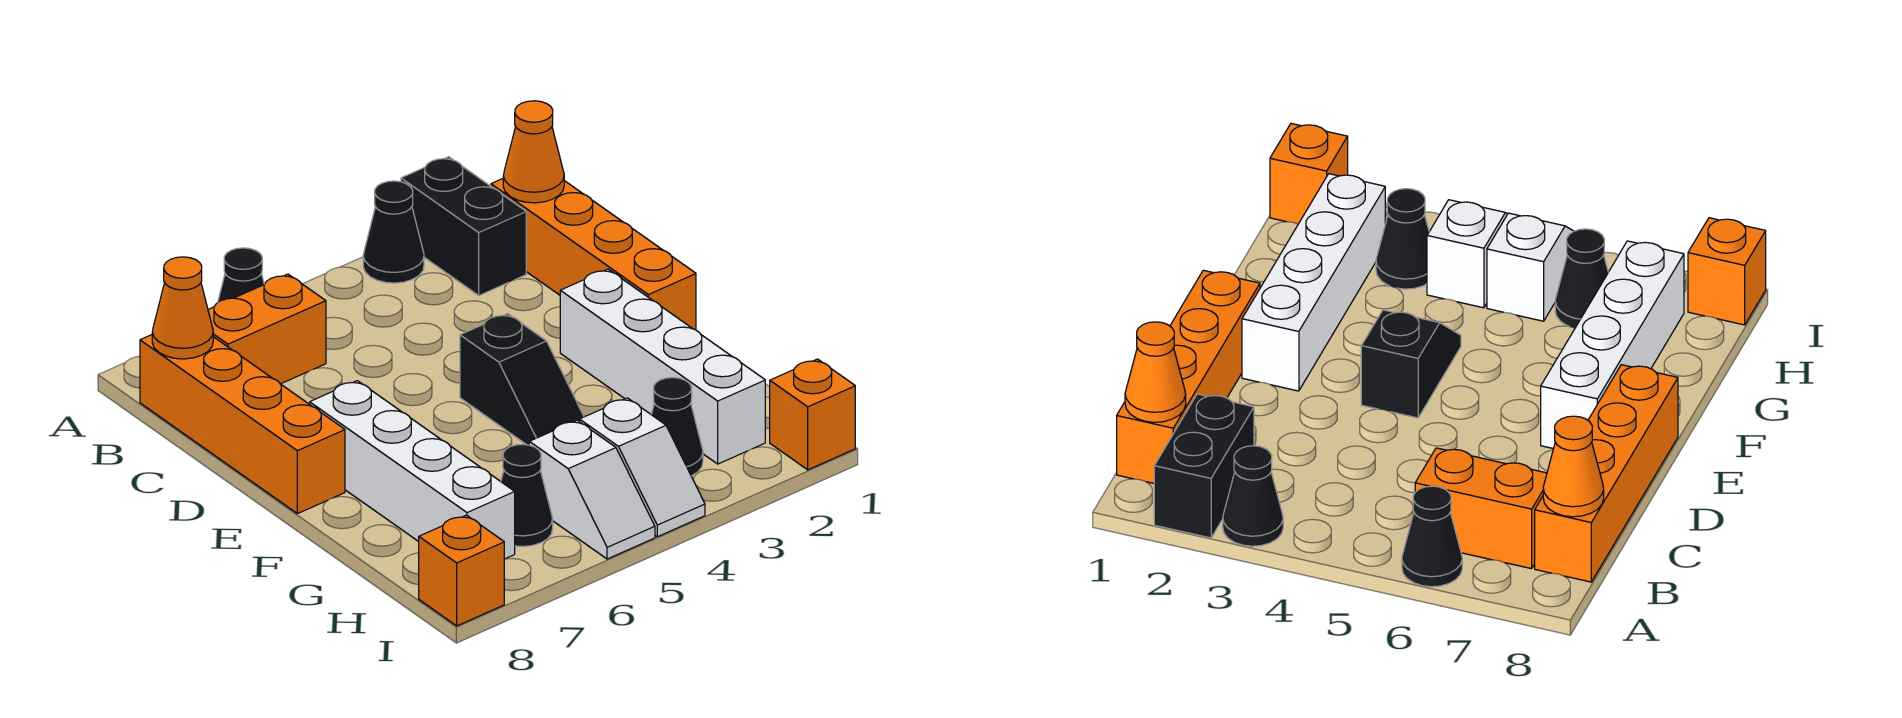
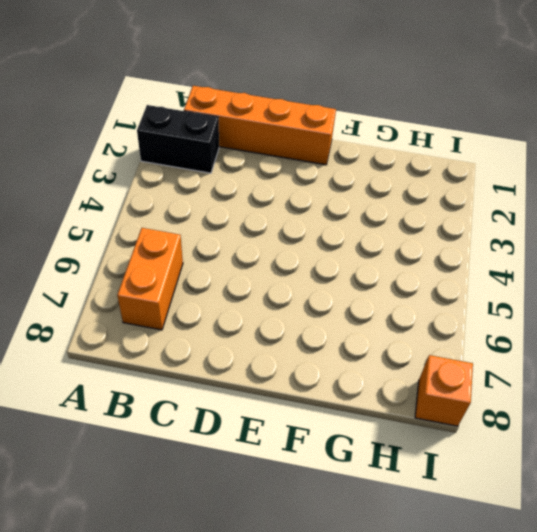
none -> black 1x1 cone [363,181,424,283]
none -> black 1x1 cone [218,248,264,302]
none -> orange 1x4 brick [140,335,345,514]

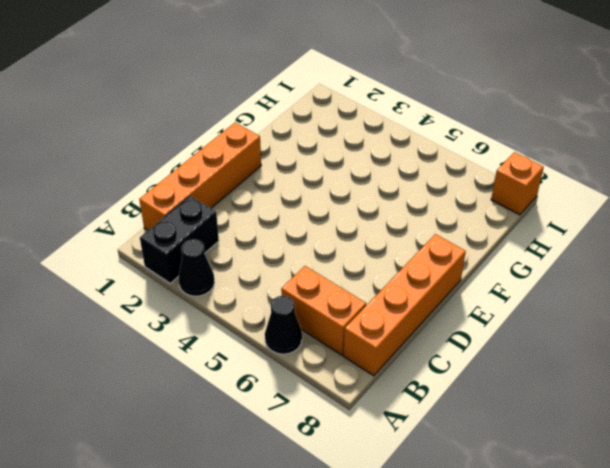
none -> white 1x4 brick [560,269,765,464]
none -> black 1x2 slope [460,314,584,445]
none -> white 1x4 brick [310,381,515,559]

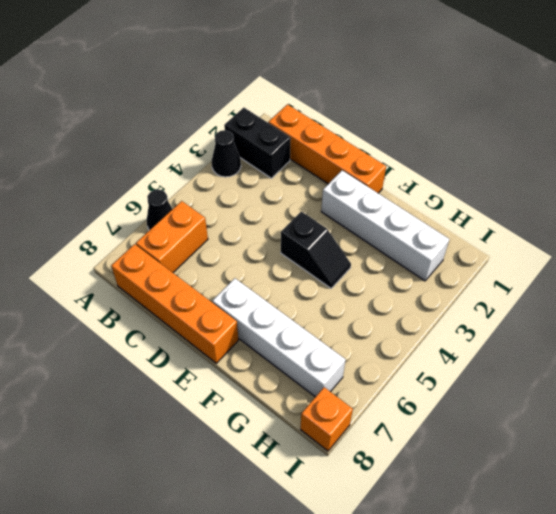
none -> black 1x1 cone [651,378,703,476]
none -> white 1x2 slope [580,398,705,537]
none -> white 1x2 slope [529,420,655,559]

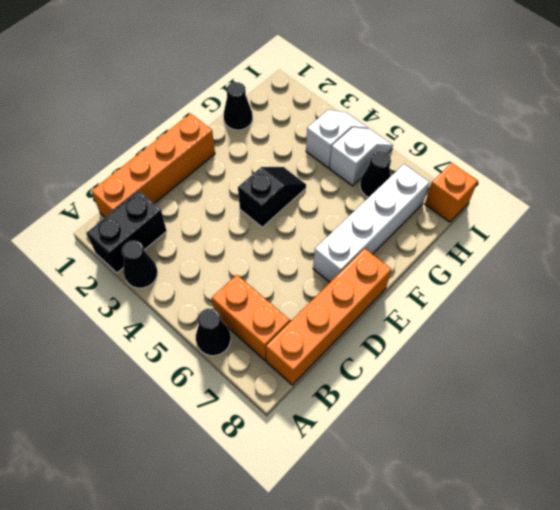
black 1x1 cone [224,82,253,130] -> black 1x1 cone moved to [651,378,703,476]
none -> white 1x4 brick [560,269,765,464]
none -> orange 1x1 brick [770,359,855,470]
none -> orange 1x1 cone [503,101,564,203]

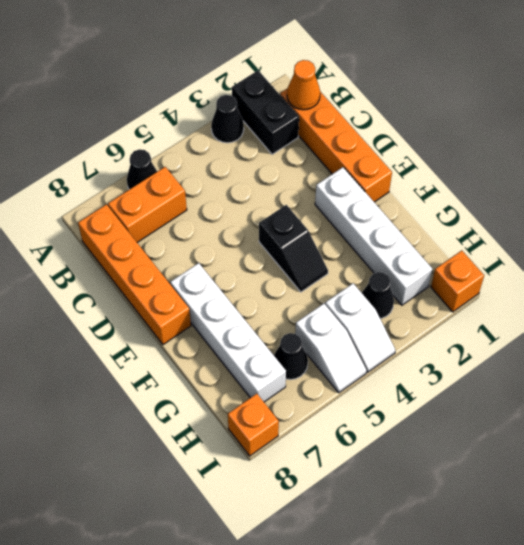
none -> orange 1x1 cone [152,257,213,359]

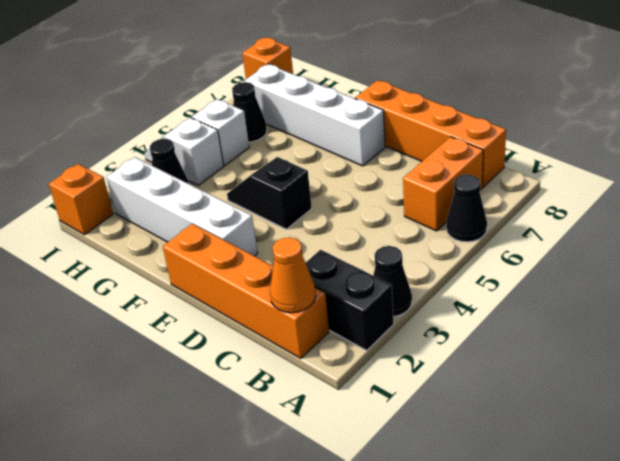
none -> orange 1x1 cone [152,257,213,359]

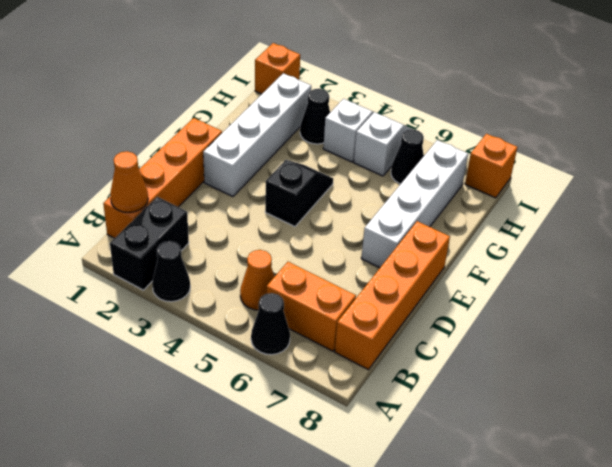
orange 1x1 cone [240,250,274,310] -> orange 1x1 cone moved to [152,257,213,359]

